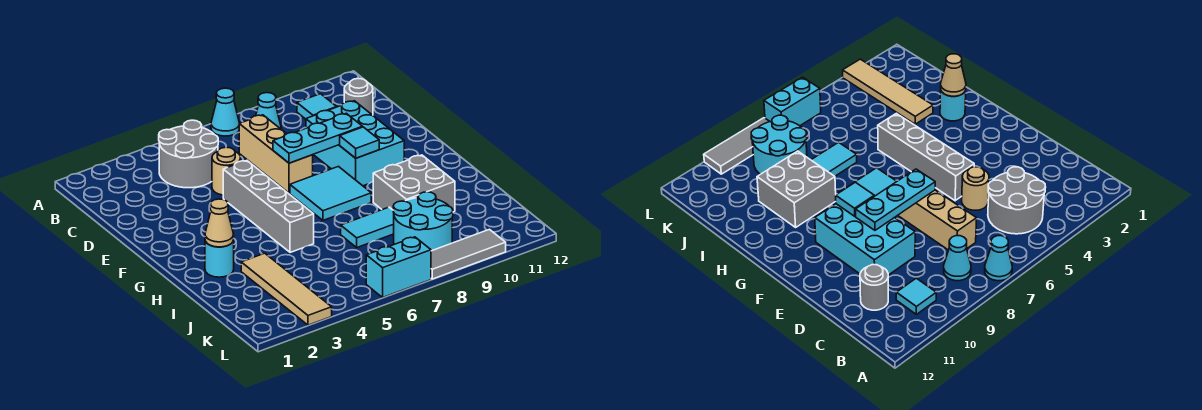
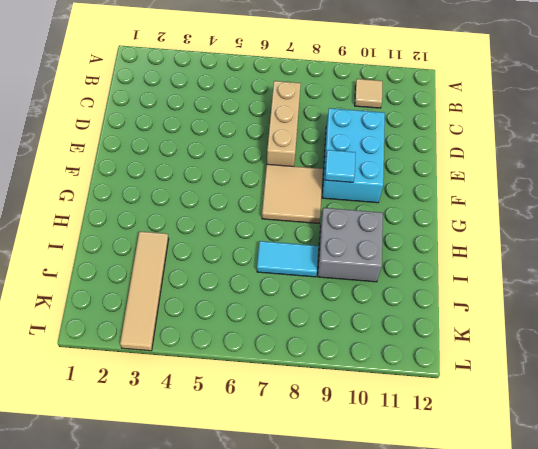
tan 1x1 tile [355,79,383,108] -> cyan 1x1 tile [297,94,336,119]
tan 2x2 tile [262,164,323,223] -> cyan 2x2 tile [290,166,371,220]
none -> cyan 1x1 cone [211,88,240,136]
none -> grey 2x2 round brick [159,120,218,188]
none -> cyan 1x1 cone [256,93,281,129]

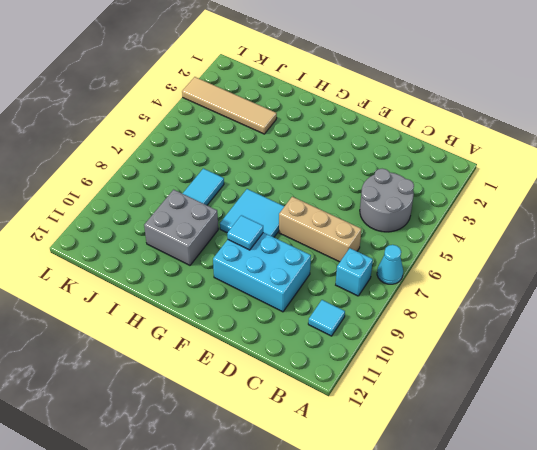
cyan 1x1 brick [336,248,373,296] -> cyan 1x1 cone [256,93,281,129]
none -> grey 1x1 round brick [344,78,373,115]
none -> tan 1x1 round brick [212,147,241,195]
none -> grey 1x4 brick [223,161,314,252]

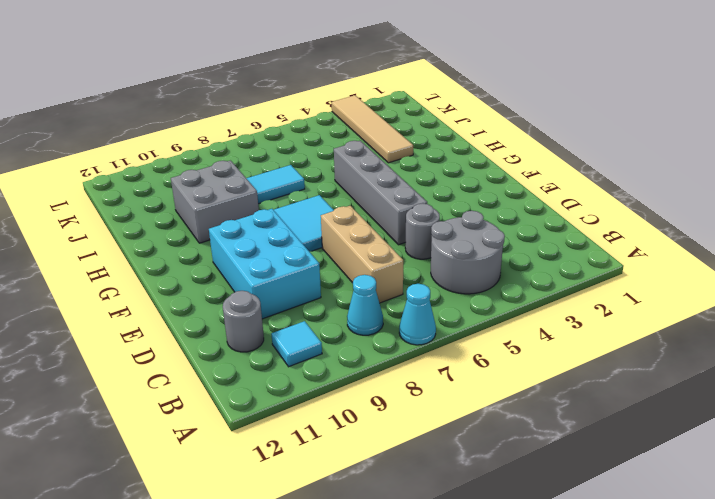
grey 1x1 round brick [405,203,440,259] -> tan 1x1 round brick [212,147,241,195]
none -> cyan 1x1 round brick [205,240,234,277]
none -> cyan 2x2 round brick [393,192,453,251]
none -> cyan 1x2 brick [366,237,431,297]

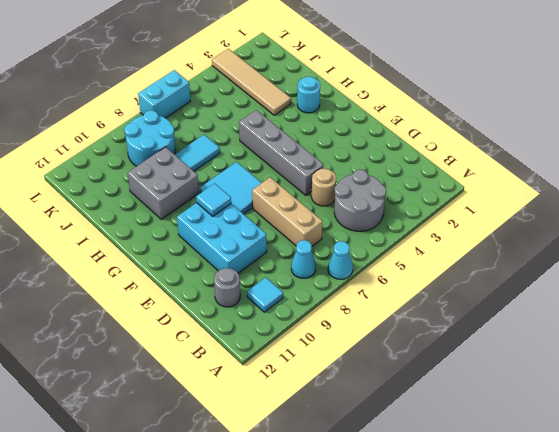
none -> grey 1x3 tile [431,229,506,279]
none -> cyan 1x3 plate [273,113,362,163]
none -> tan 1x1 cone [205,199,234,247]

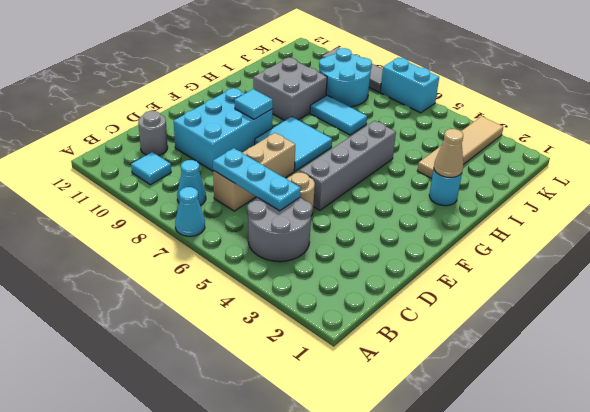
cyan 1x3 plate [213,148,301,211] -> cyan 1x3 plate moved to [273,113,362,163]

